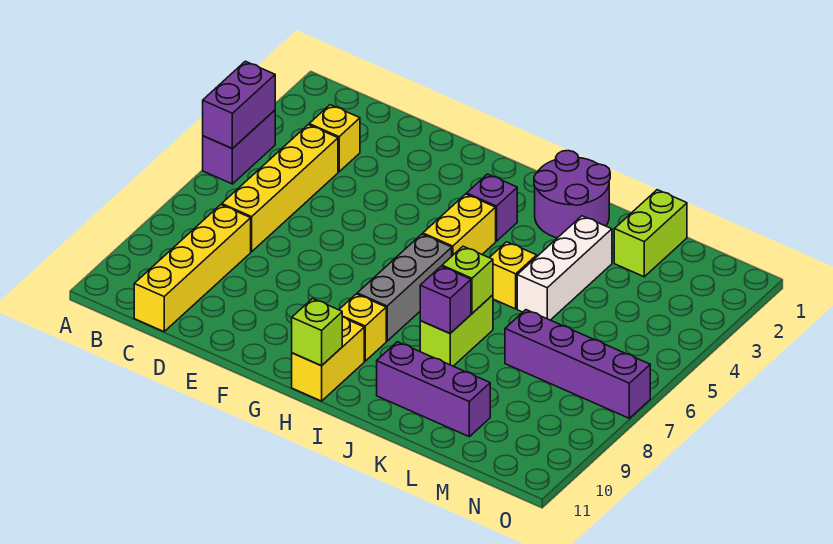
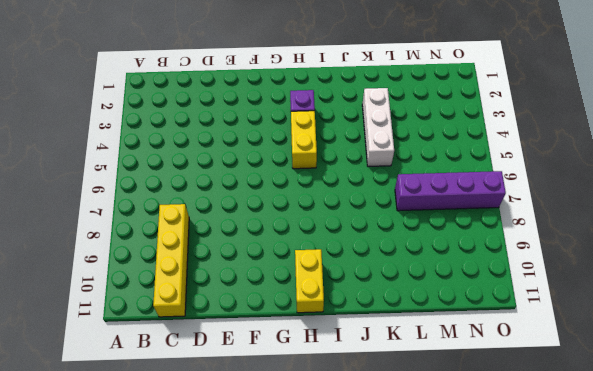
none -> purple 1x2 brick [203,110,275,184]
none -> yellow 1x1 brick [309,105,360,172]
none -> yellow 1x4 brick [222,125,338,252]

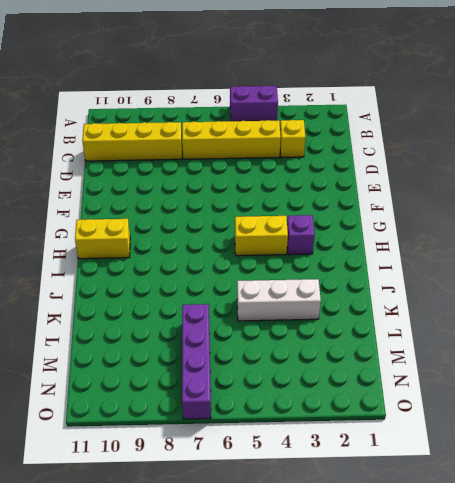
none -> grey 1x3 brick [357,234,452,341]
none -> yellow 1x1 brick [339,294,386,361]
none -> purple 2x2 round brick [534,151,610,238]

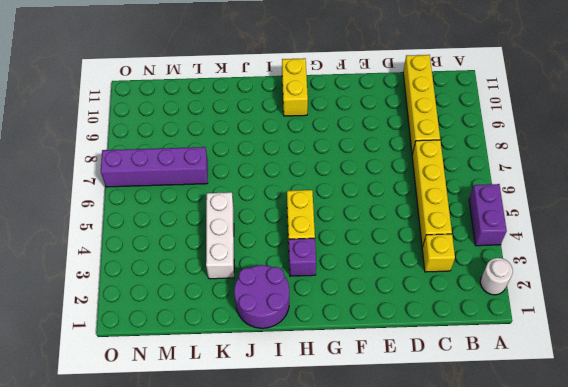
white 1x1 round brick [480,258,513,295] -> none
none -> grey 1x3 brick [357,234,452,341]
none -> yellow 1x1 brick [339,294,386,361]
none -> yellow 1x1 brick [489,242,537,309]

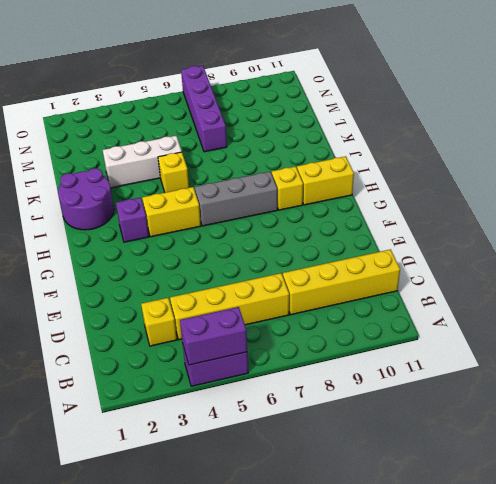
none -> lime 1x2 brick [420,295,493,366]
none -> purple 1x3 brick [377,342,490,436]
none -> lime 1x2 brick [614,190,687,277]

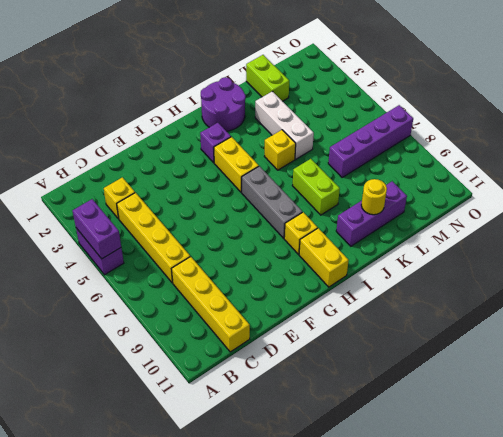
yellow 1x1 round brick [361,179,387,215] -> none
none -> lime 1x1 brick [292,298,342,366]
none -> lime 1x1 brick [442,246,493,313]
none -> purple 1x1 brick [420,266,471,333]

